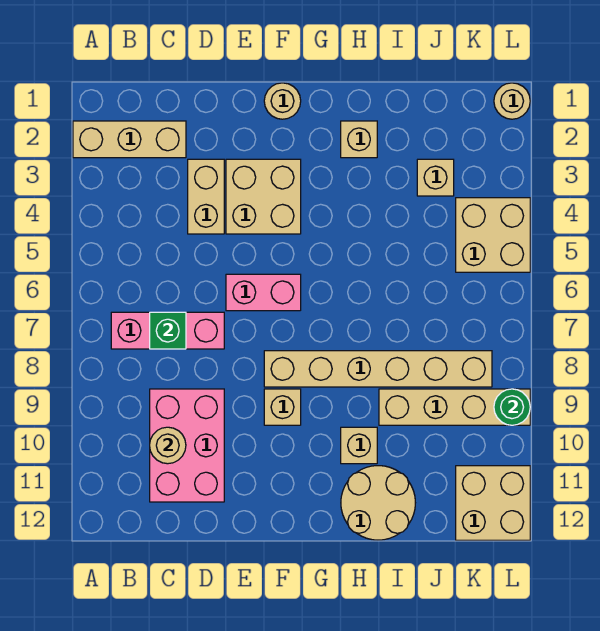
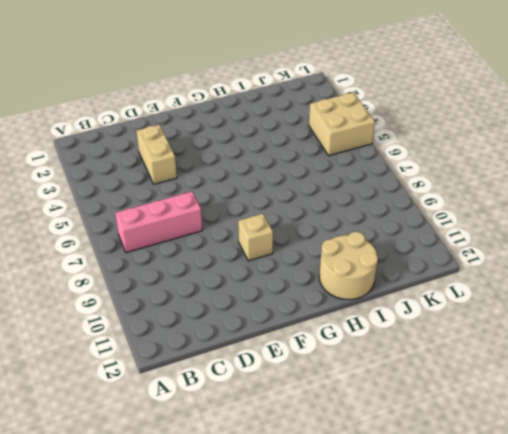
none -> tan 1x3 brick [73,121,186,158]
none -> pink 2x3 brick [150,389,224,502]
none -> tan 2x2 brick [226,159,301,234]

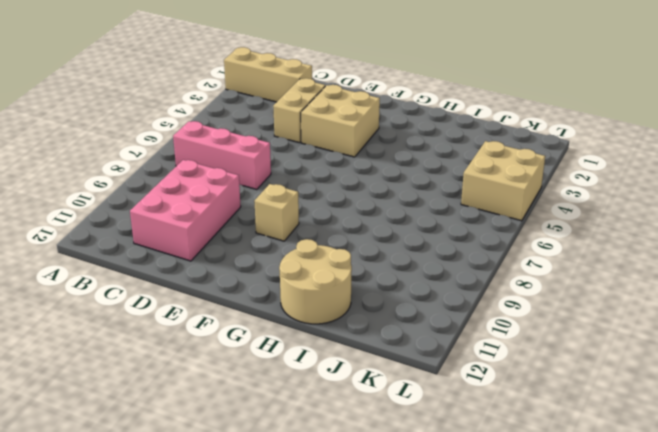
none -> pink 1x2 brick [226,274,301,311]
none -> tan 1x1 round brick [264,83,301,119]
none -> tan 1x6 brick [264,351,492,387]

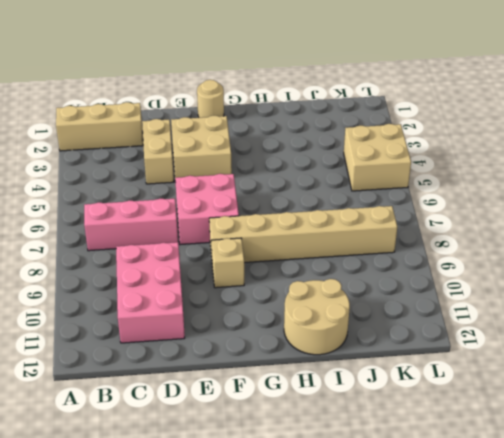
pink 2x2 brick [175,174,239,245] -> pink 1x2 brick [226,274,301,311]
none -> tan 1x1 brick [341,121,377,158]
none -> tan 1x1 brick [341,427,377,464]
none -> tan 1x4 brick [379,389,530,425]

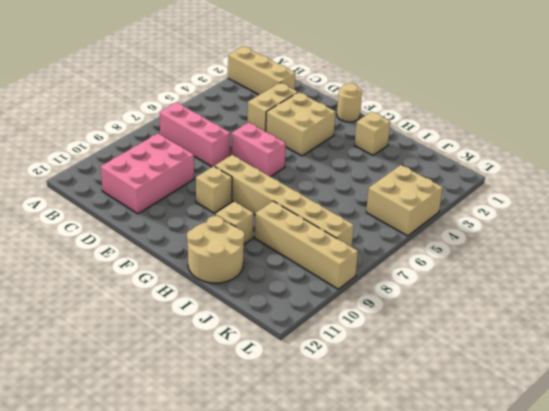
none -> tan 1x1 brick [417,159,454,196]
none -> tan 2x2 brick [456,466,530,540]
none -> tan 1x1 round brick [494,83,530,119]

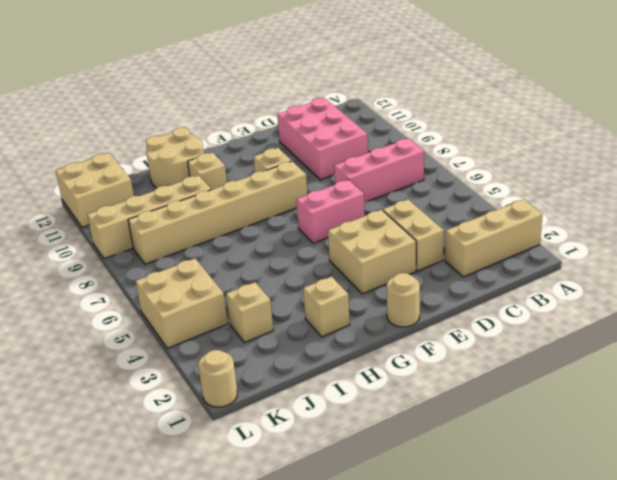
none -> green 1x1 brick [150,312,186,349]
none -> tan 1x1 round brick [150,427,186,464]
none -> green 1x1 round brick [494,389,530,425]

